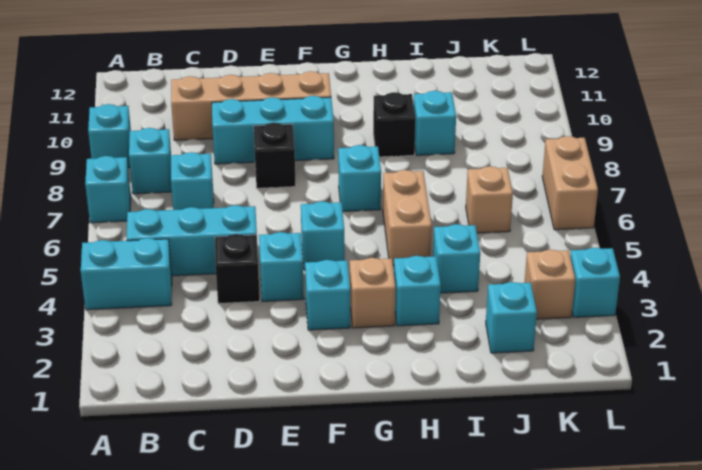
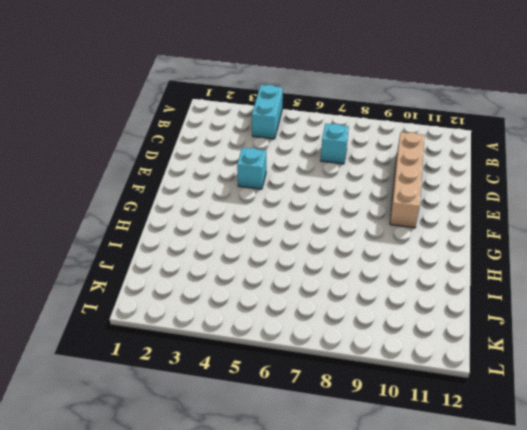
none -> cyan 1x1 brick [85,156,131,223]
none -> cyan 1x1 brick [88,104,131,168]
none -> cyan 1x3 brick [127,205,257,276]

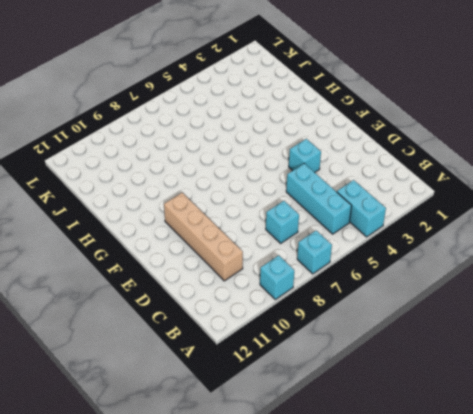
none -> cyan 1x1 brick [129,128,172,194]
none -> black 1x1 brick [215,234,260,304]
none -> cyan 1x3 brick [212,96,334,164]

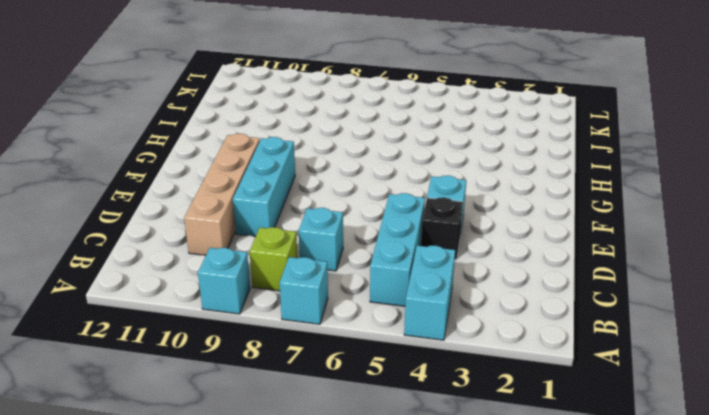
lime 1x1 brick [250,227,297,291] -> cyan 1x1 brick [129,128,172,194]
none -> black 1x1 brick [254,123,296,188]
none -> cyan 1x1 brick [305,260,350,330]
none -> cyan 1x1 brick [301,201,345,270]

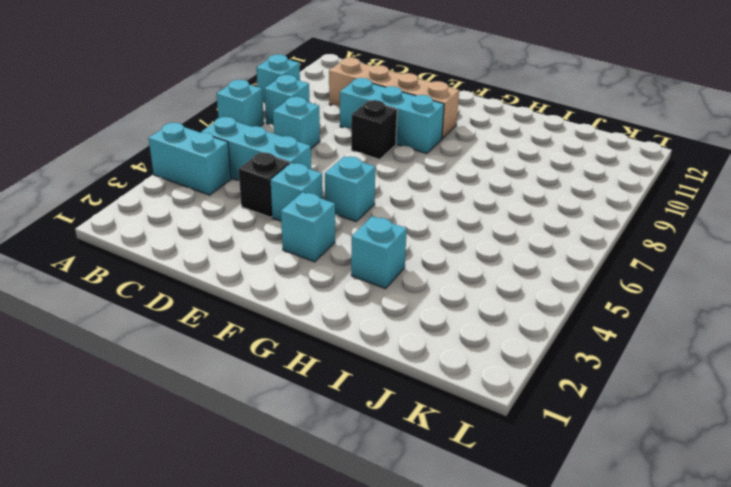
none -> tan 1x1 brick [350,258,396,328]
none -> cyan 1x1 brick [338,145,381,211]
none -> tan 1x2 brick [383,170,432,266]

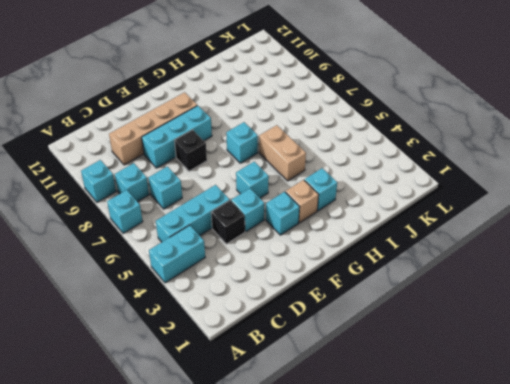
none -> black 1x1 brick [373,92,415,157]
none -> cyan 1x1 brick [433,224,480,293]
none -> cyan 1x1 brick [414,91,456,155]

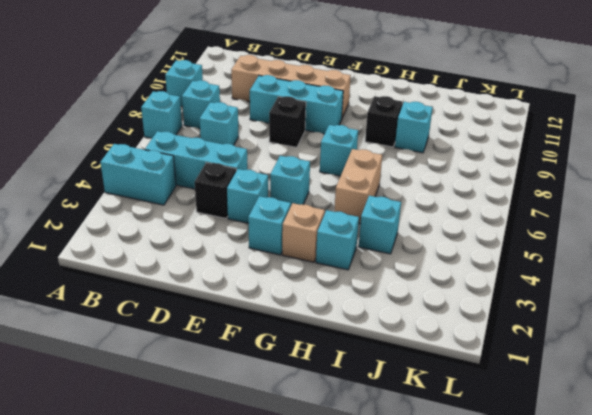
none -> cyan 1x1 brick [486,282,537,353]
none -> tan 1x1 brick [466,166,513,233]
none -> tan 1x1 brick [524,250,575,319]

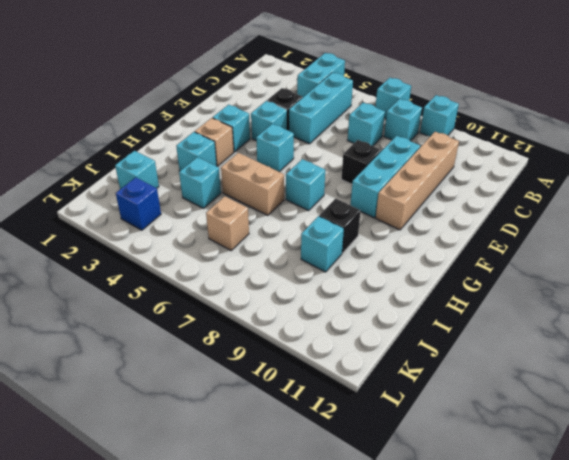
blue 1x1 brick [116,177,161,230] -> tan 1x1 brick [524,250,575,319]
none -> cyan 1x1 brick [570,248,620,317]
none -> tan 1x2 brick [542,136,598,230]

